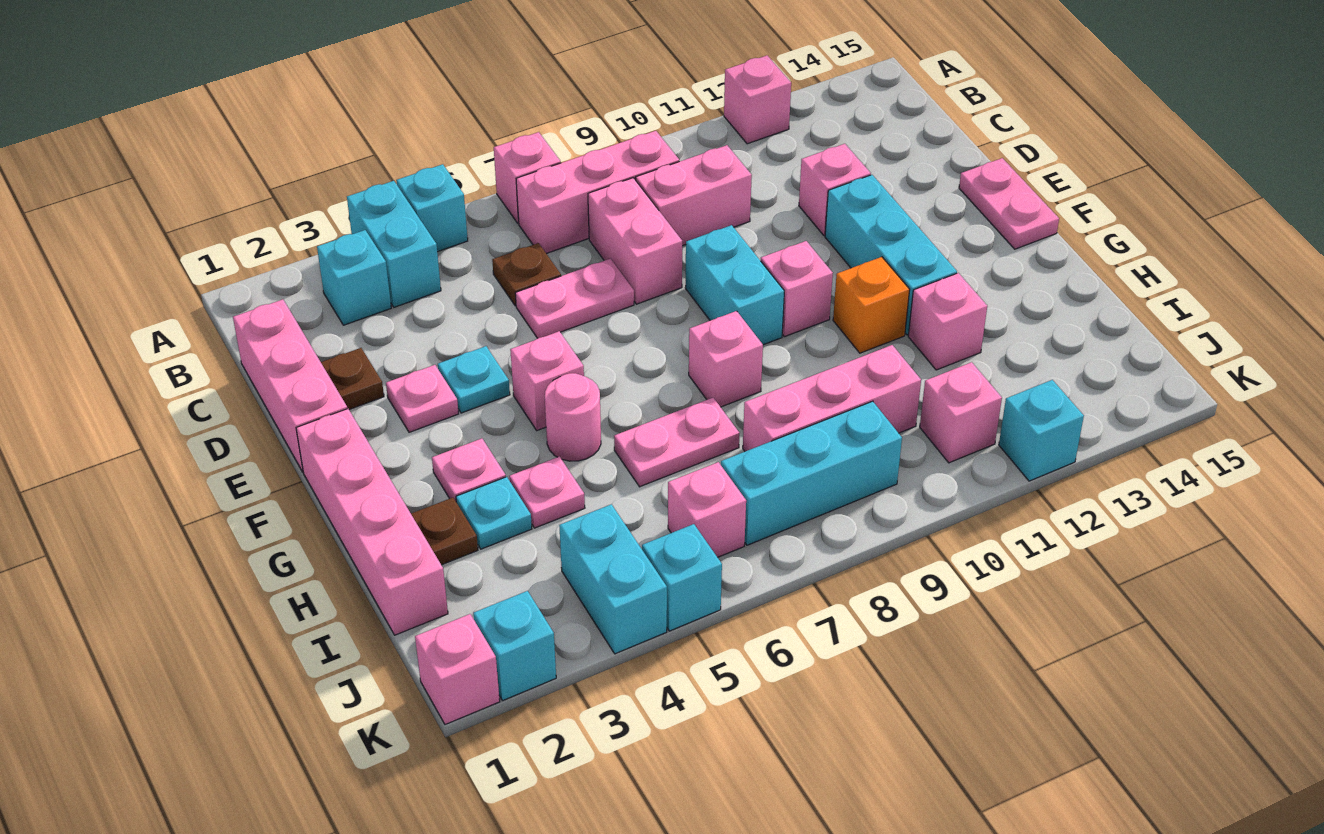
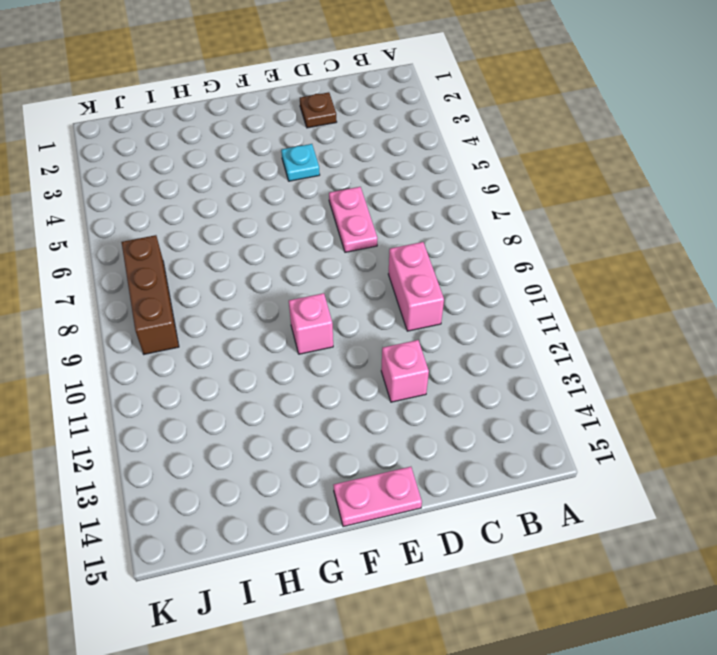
brown 1x3 brick [121,235,179,354] -> cyan 1x3 brick [721,401,902,545]
none -> cyan 1x2 brick [347,181,441,307]
none -> cyan 1x1 brick [396,164,468,252]
none -> pink 1x1 brick [494,132,561,223]
none -> pink 1x1 brick [724,55,791,144]

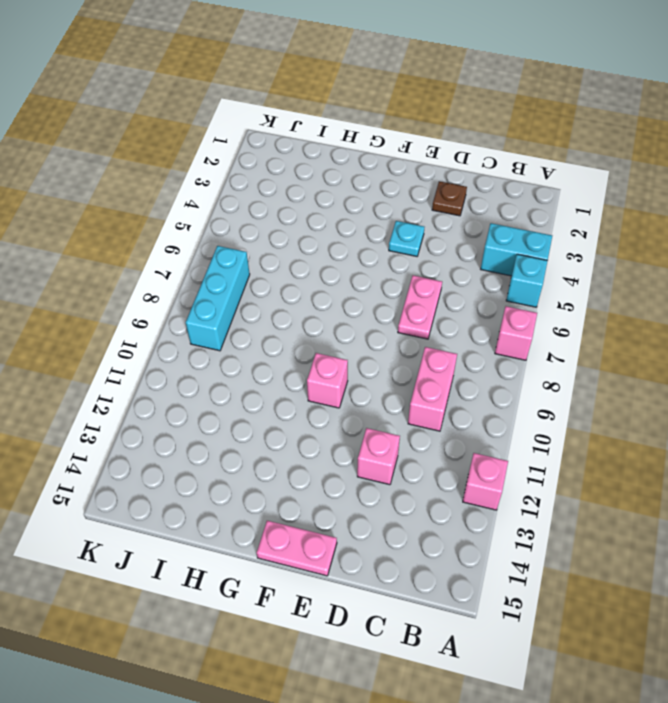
none -> cyan 1x1 brick [317,230,391,325]
none -> pink 1x3 brick [516,131,679,254]
none -> pink 1x3 brick [233,299,347,472]
none -> brown 1x1 plate [492,243,561,306]

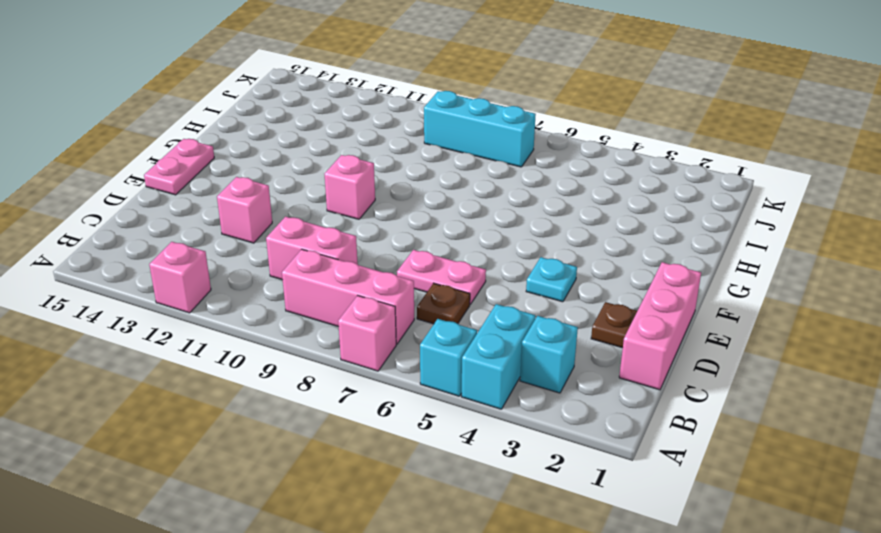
none -> pink 1x2 brick [588,178,682,304]
none -> pink 1x1 plate [386,365,459,432]
none -> cyan 1x2 brick [685,225,784,345]
none -> cyan 1x3 brick [825,175,957,335]

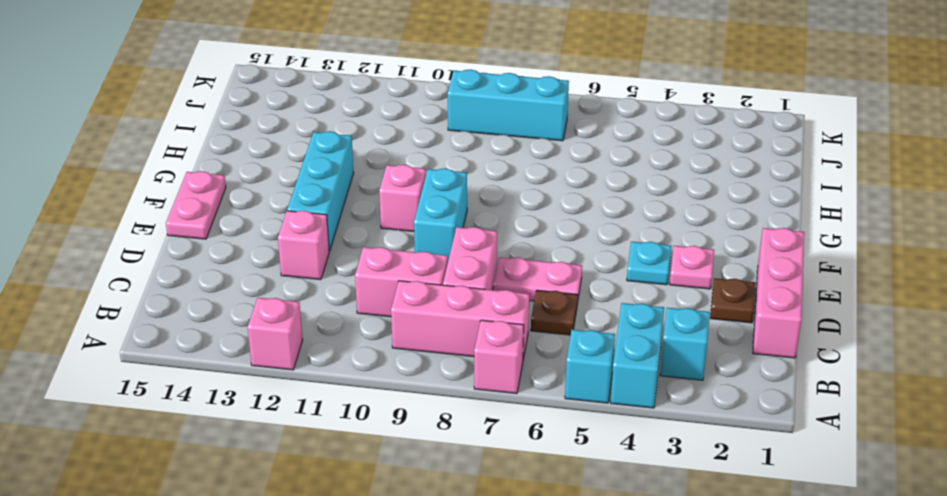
none -> pink 1x4 brick [296,409,448,635]
none -> pink 1x1 brick [510,331,584,430]
none -> pink 1x1 plate [432,439,506,501]
none -> pink 1x1 round brick [545,373,601,461]

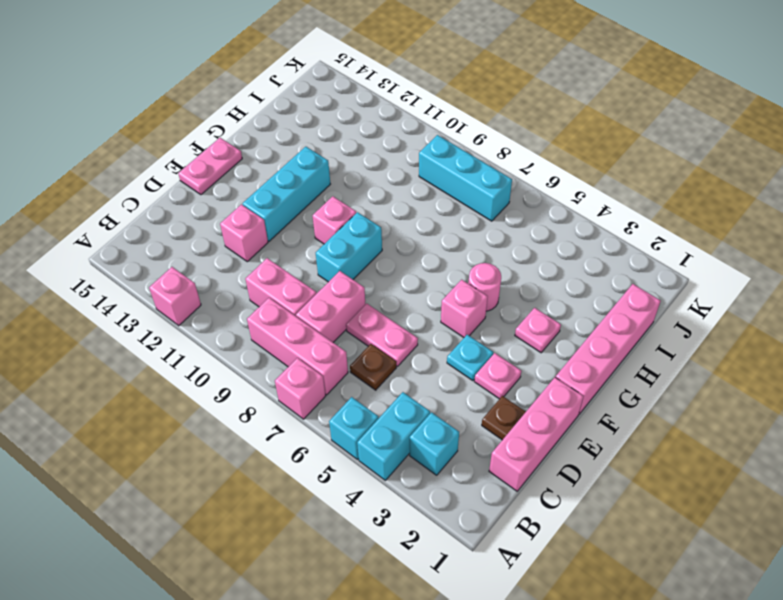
none -> pink 1x1 brick [689,311,763,407]
none -> orange 1x1 brick [833,257,910,353]
none -> brown 1x1 plate [411,498,478,565]
none -> cyan 1x1 plate [456,477,532,549]

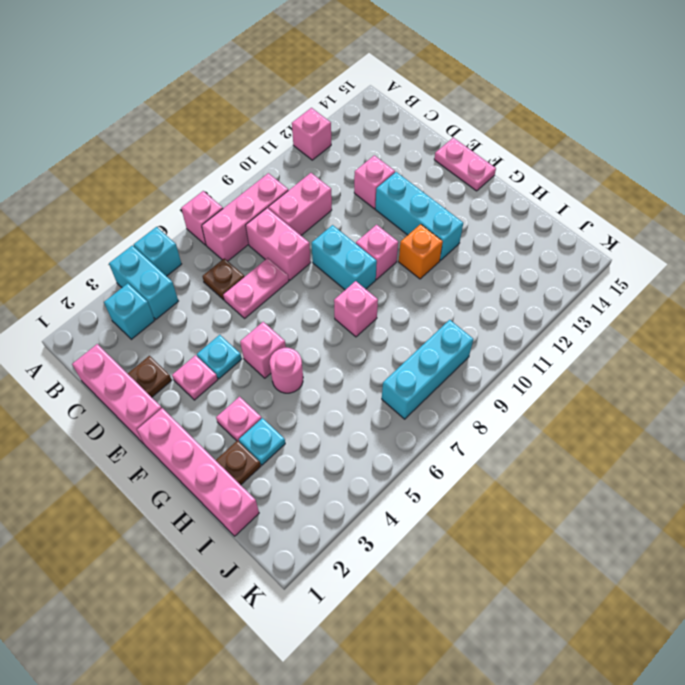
none -> pink 1x1 plate [509,457,585,528]
none -> pink 1x2 plate [614,398,739,487]
none -> pink 1x1 brick [908,273,987,370]
none -> pink 1x3 brick [743,345,921,451]

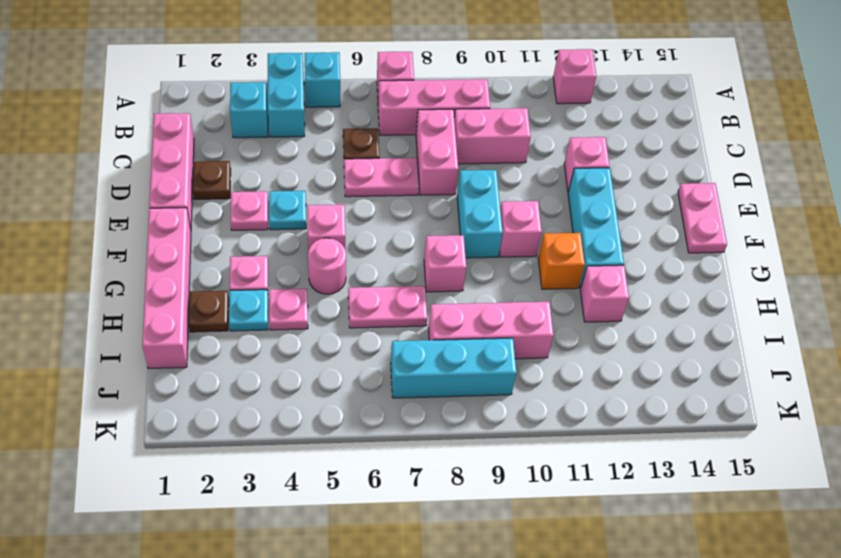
none -> cyan 1x2 brick [559,504,667,654]
none -> pink 1x1 brick [668,462,746,557]
none -> pink 1x1 brick [920,362,1002,463]
none -> pink 1x1 brick [415,614,500,725]

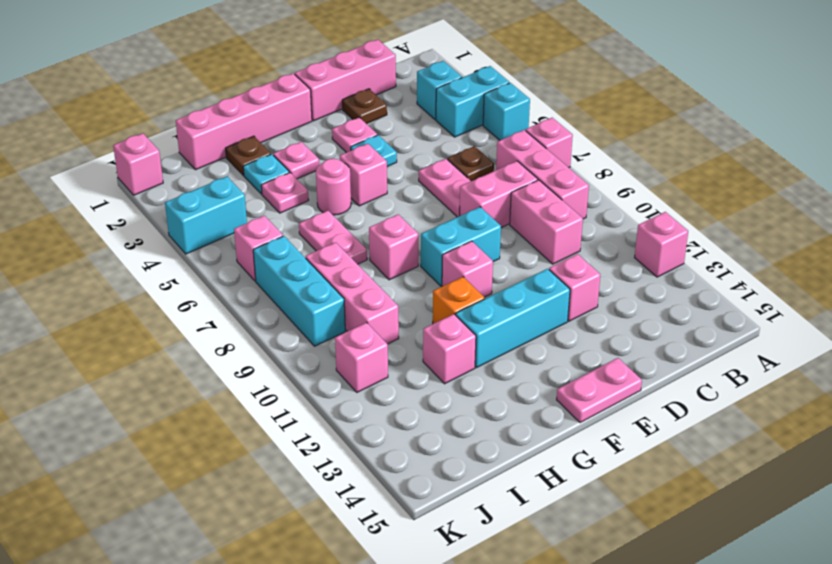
none -> cyan 1x1 brick [473,591,556,701]
none -> cyan 1x1 brick [642,524,722,631]
none -> cyan 1x1 brick [999,380,1084,481]

